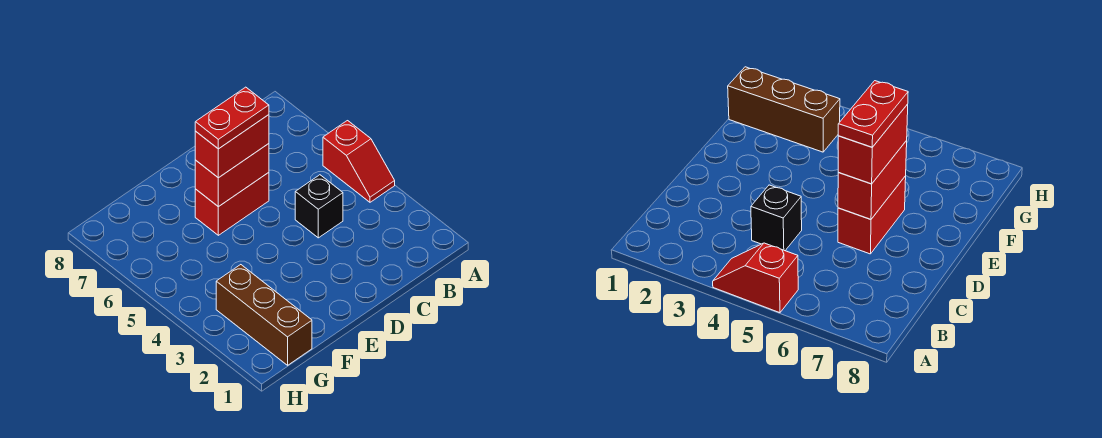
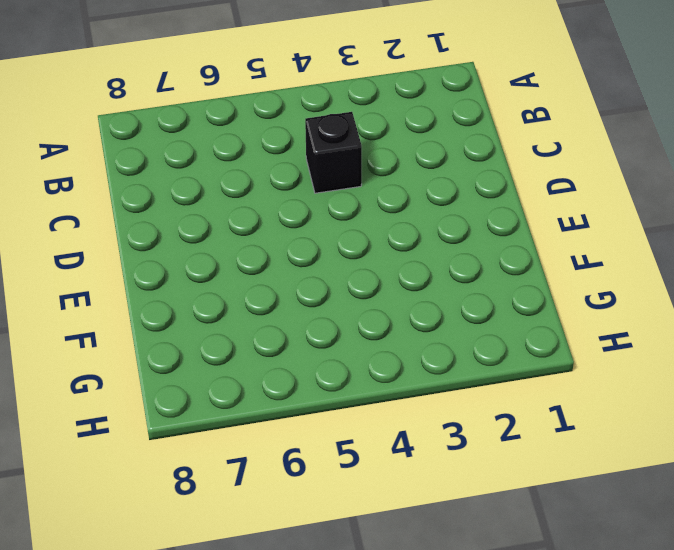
none -> red 1x2 slope [323,121,395,202]
none -> red 1x2 brick [195,173,269,235]

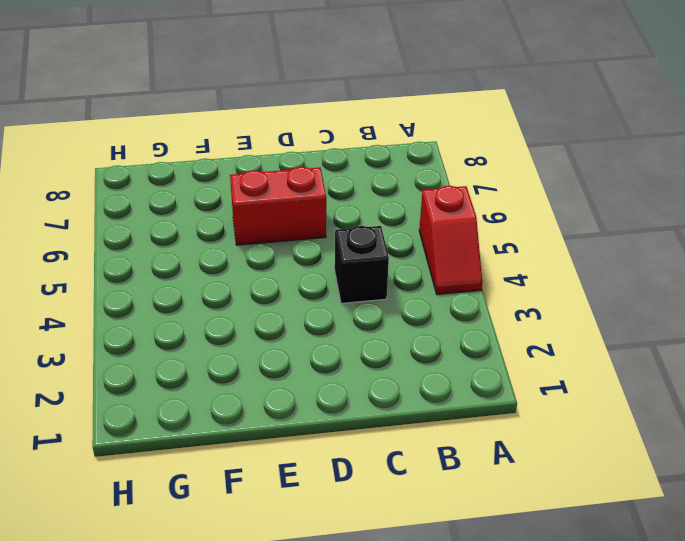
none -> brown 1x3 brick [216,265,312,365]
none -> red 1x2 brick [195,144,269,207]

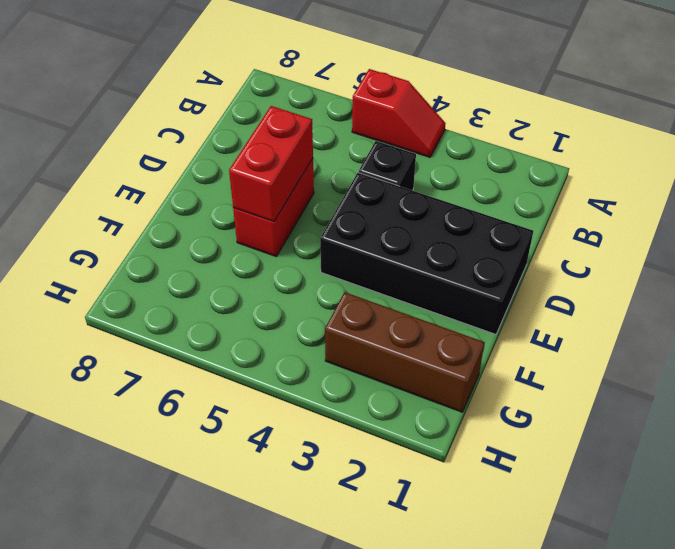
black 2x4 brick [320,173,533,334] -> none
none -> red 1x2 brick [195,115,269,178]
none -> red 1x2 plate [195,87,269,149]

